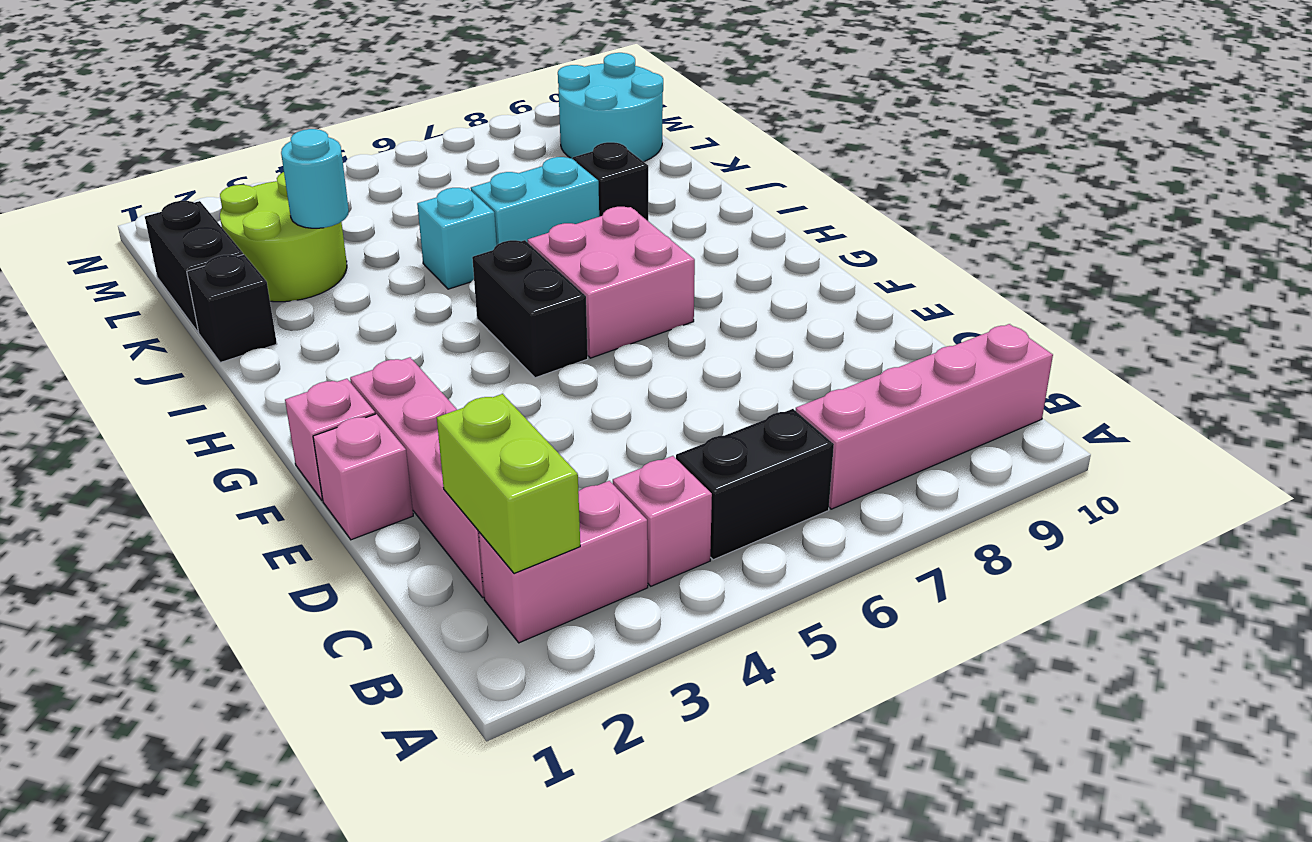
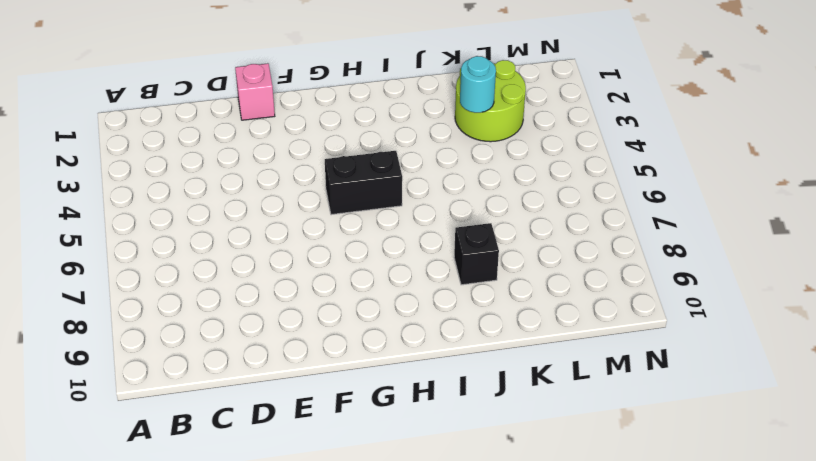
none -> pink 1x2 brick [479,481,648,643]
none -> pink 1x1 brick [613,456,712,586]
none -> black 1x2 brick [676,409,834,560]

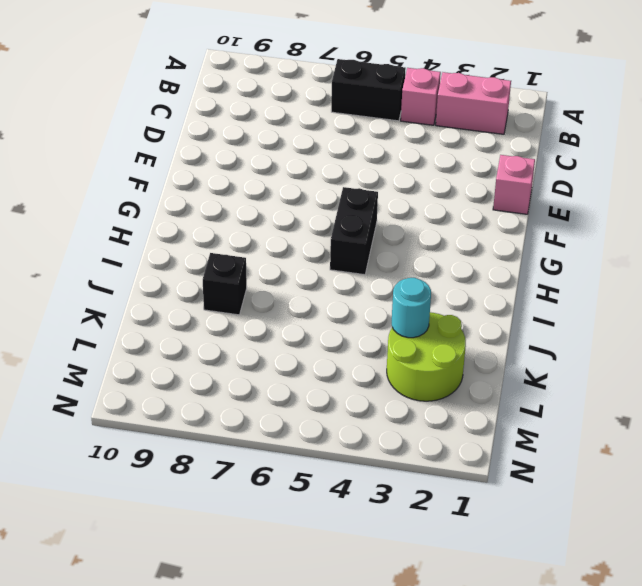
none -> pink 1x4 brick [796,324,1053,509]
none -> pink 1x4 brick [350,357,484,597]
none -> pink 1x1 brick [285,379,375,500]

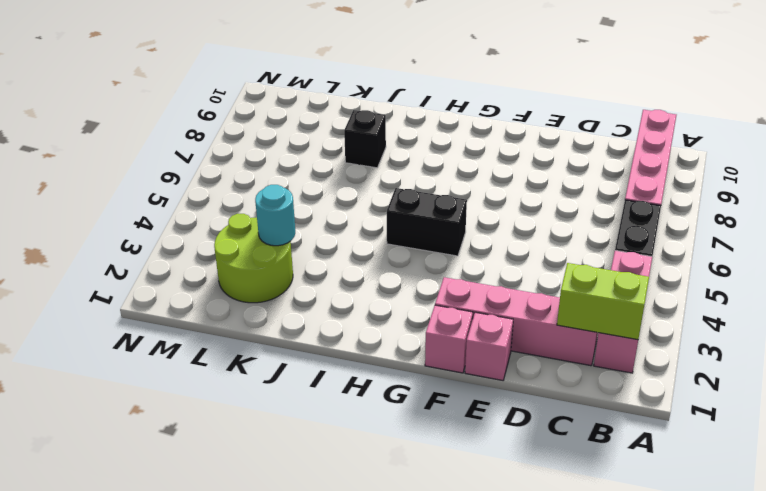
none -> pink 2x2 brick [528,207,695,358]
none -> black 1x1 brick [187,254,277,363]
none -> cyan 1x1 brick [417,188,497,289]

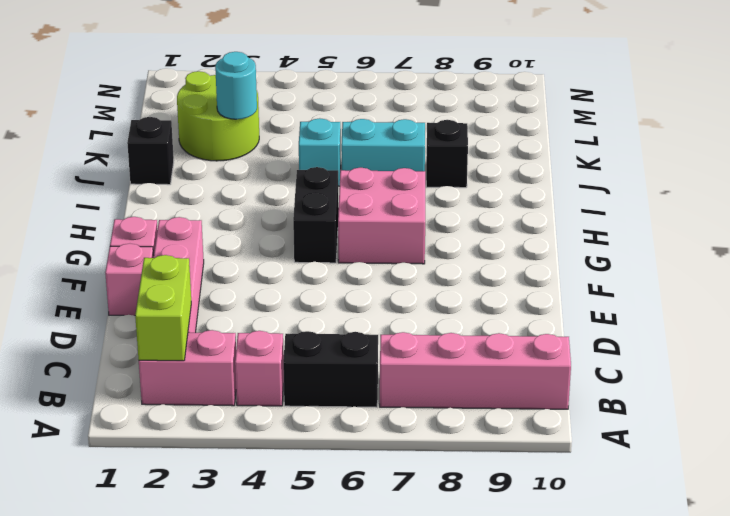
none -> black 1x2 brick [145,201,243,332]
none -> cyan 2x2 round brick [558,53,663,162]

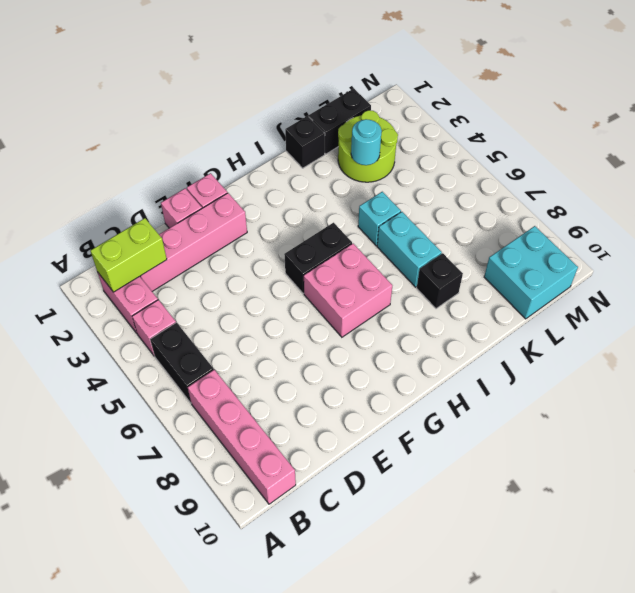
cyan 2x2 brick [484,226,578,319] -> cyan 2x2 round brick [558,53,663,162]

